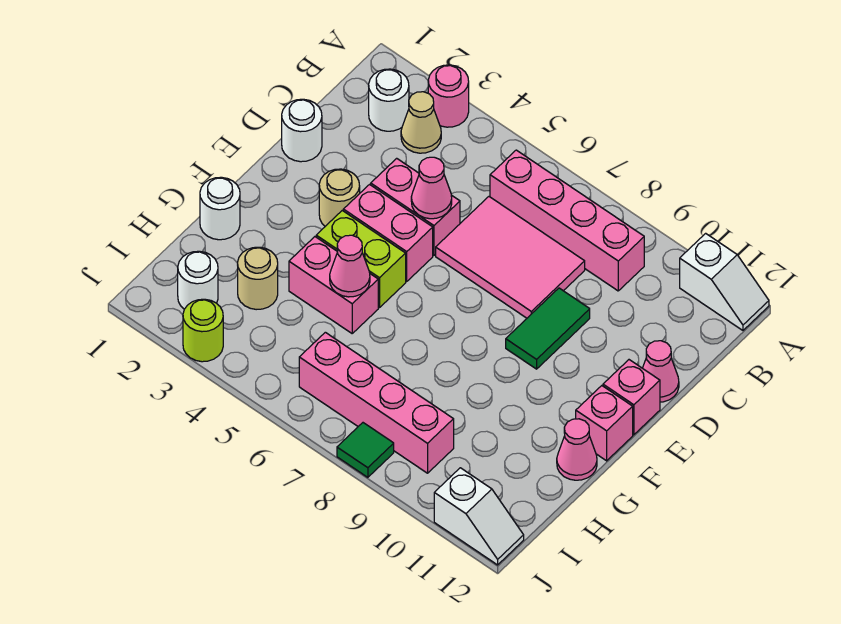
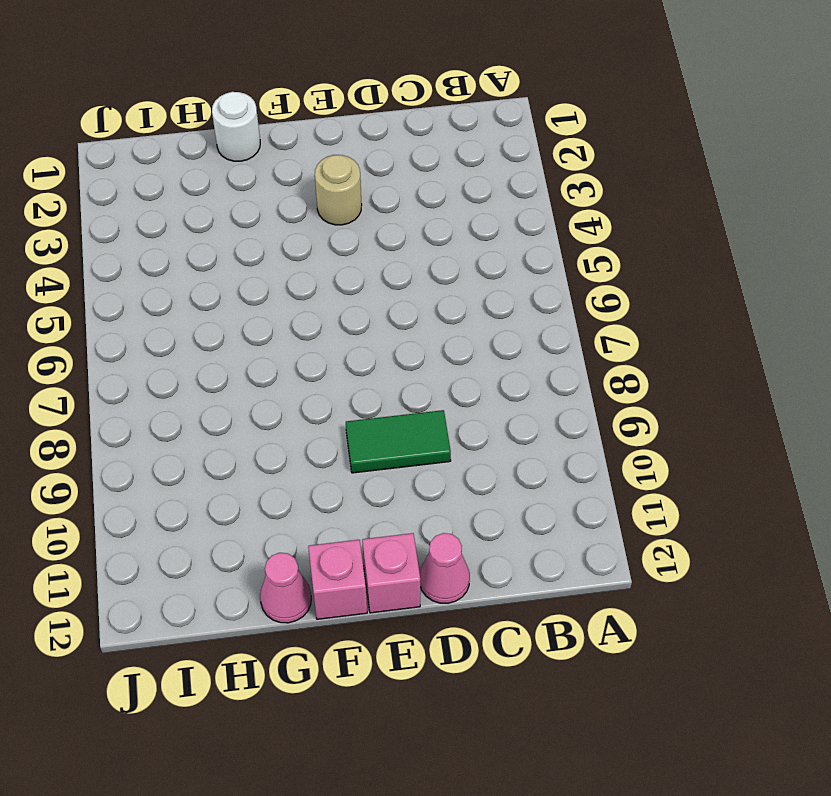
none -> pink 1x1 round brick [428,65,469,127]
none -> white 1x2 slope [680,233,769,330]
none -> white 1x1 round brick [369,69,409,131]

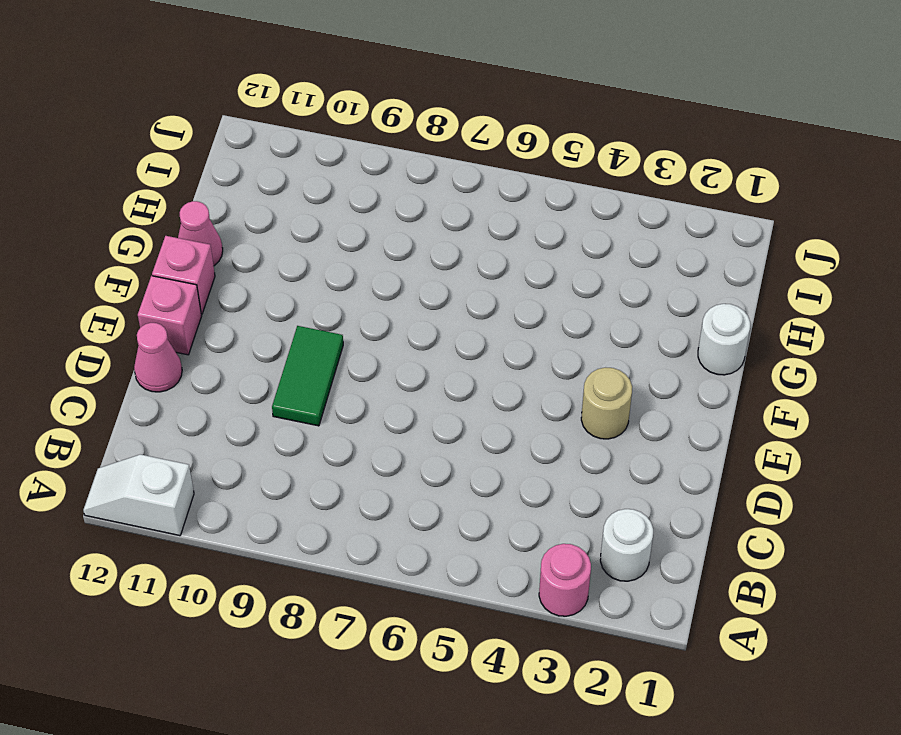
none -> tan 1x1 cone [401,92,441,153]
none -> pink 1x4 brick [490,150,644,291]
none -> pink 2x3 tile [436,197,585,318]

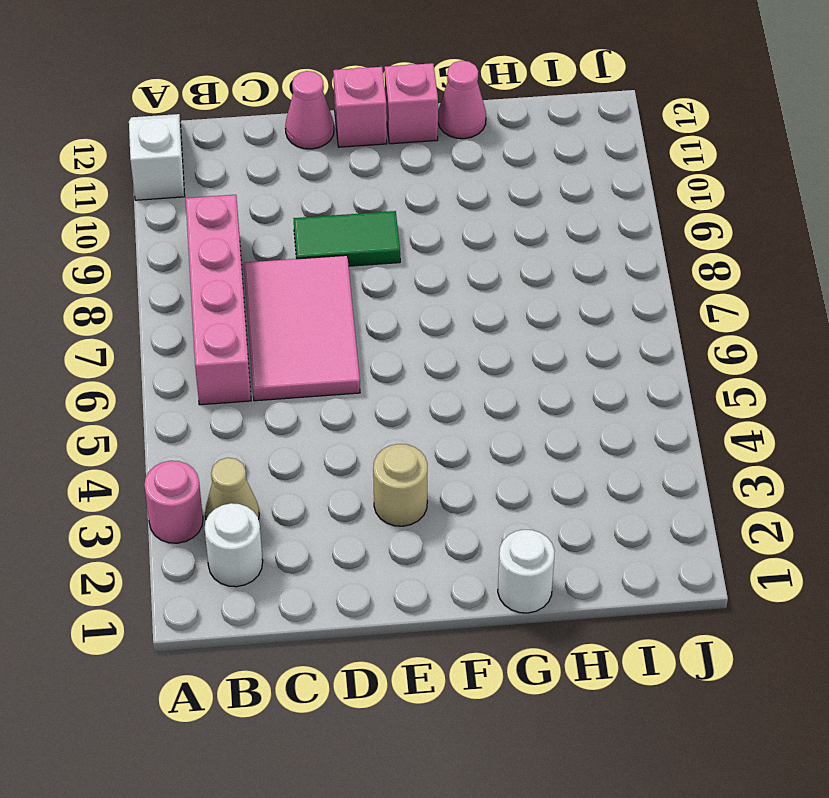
none -> white 1x1 round brick [282,99,322,162]
none -> pink 1x2 brick [371,158,460,255]
none -> pink 1x2 brick [343,185,433,281]

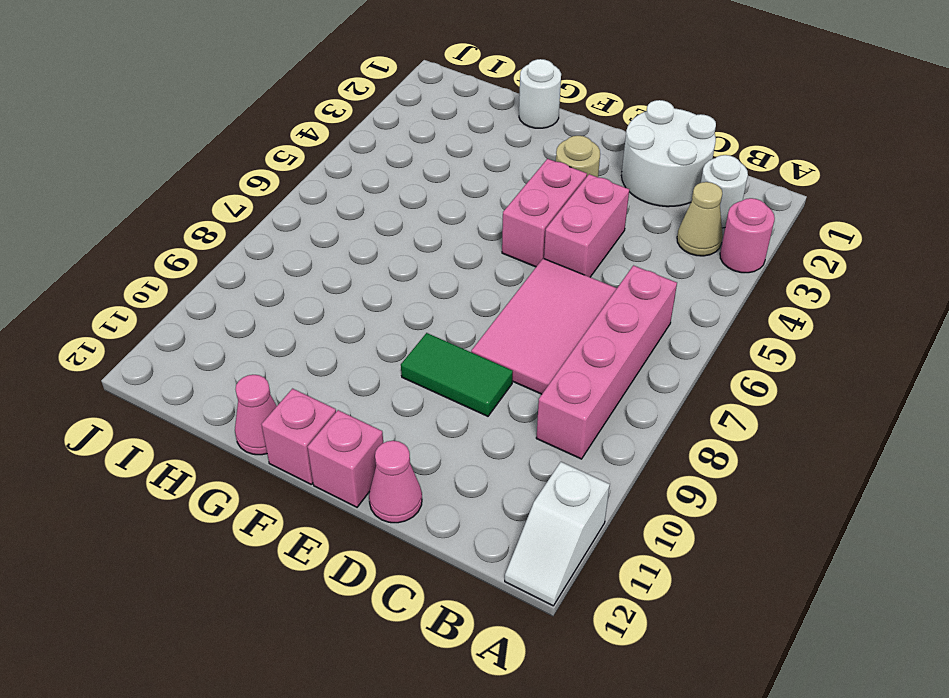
white 2x2 round brick [622,100,716,207] -> white 1x1 round brick [282,99,322,162]
none -> lime 1x2 brick [316,211,406,308]
none -> pink 1x2 brick [289,237,378,333]
none -> tan 1x1 round brick [238,247,278,310]

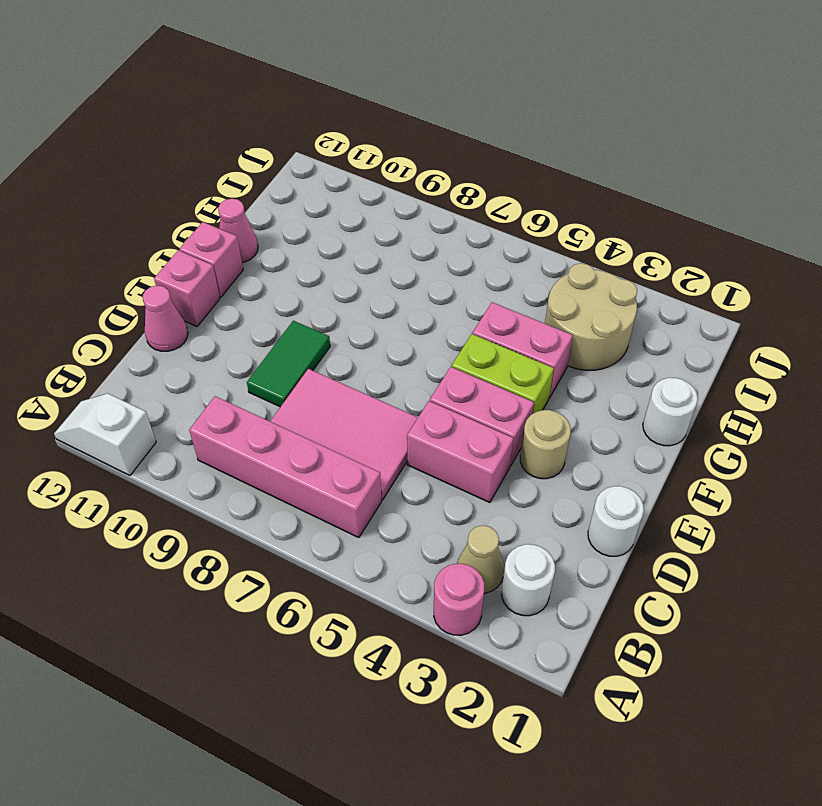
tan 2x2 round brick [545,263,637,370] -> tan 1x1 round brick [238,247,278,310]
none -> white 1x1 round brick [178,251,218,309]
none -> pink 1x4 brick [299,332,454,473]
none -> lime 1x1 round brick [183,299,223,362]

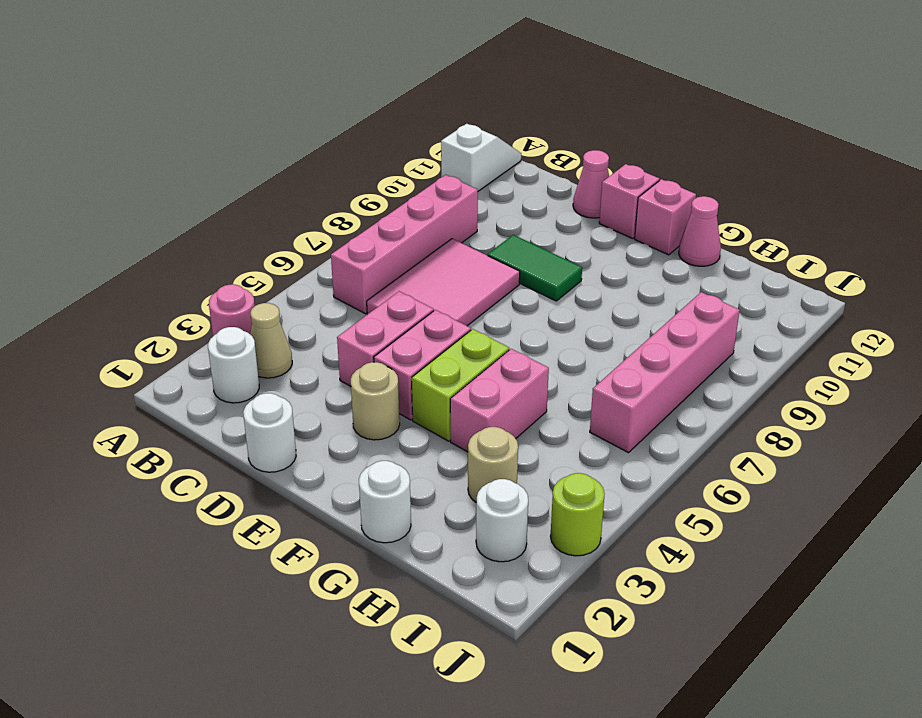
none -> green 1x1 tile [337,423,394,477]
none -> white 1x2 slope [434,468,524,565]
none -> pink 1x1 cone [411,157,452,219]

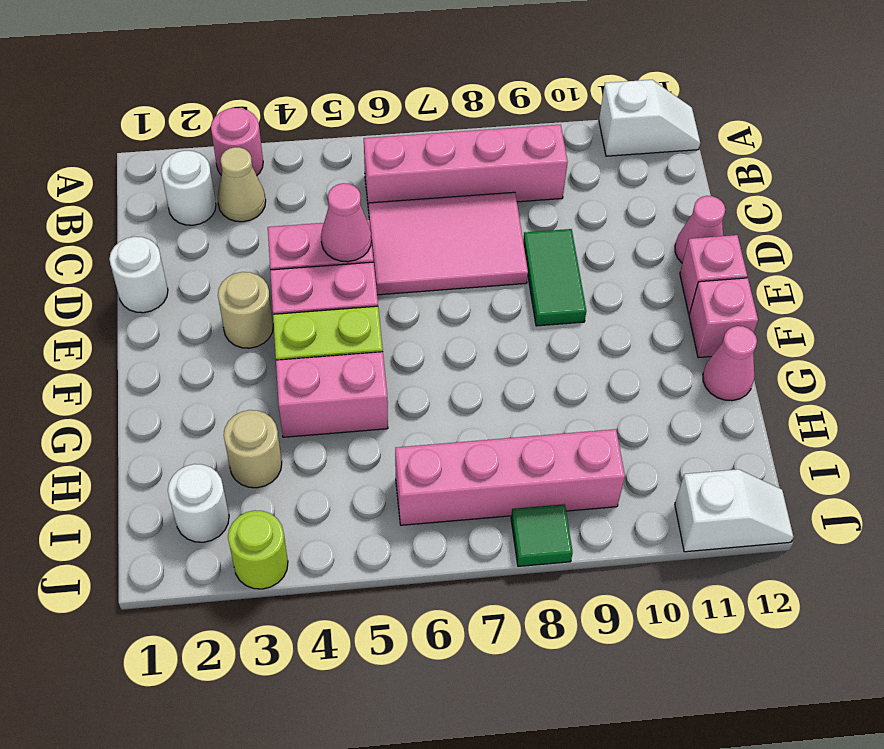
none -> white 1x1 round brick [200,177,240,240]
none -> pink 1x1 cone [330,235,370,297]

